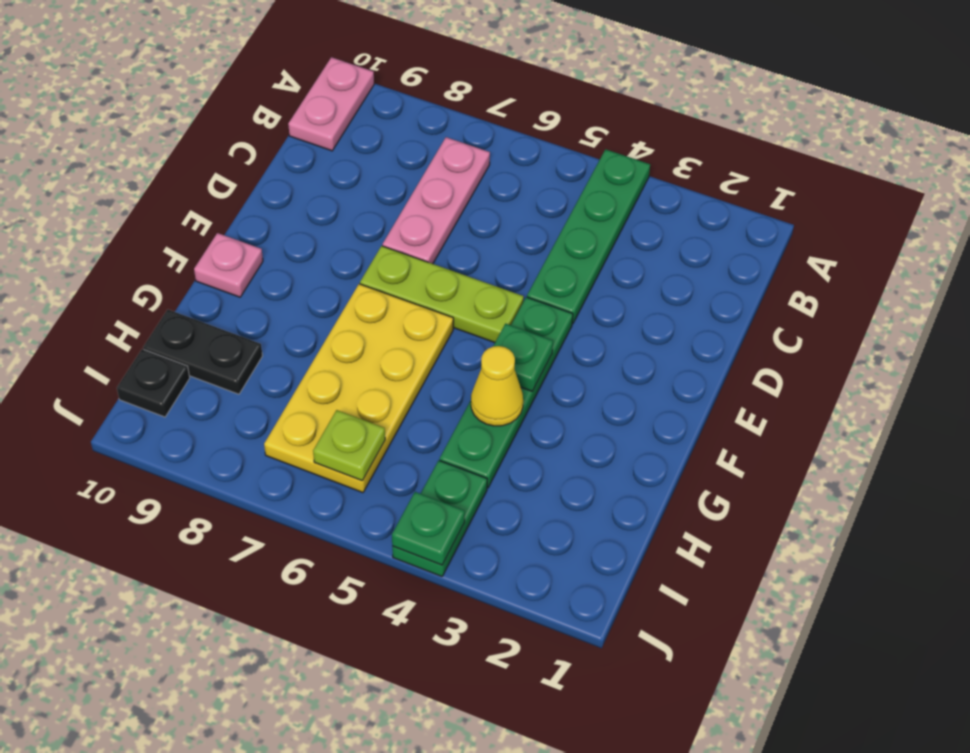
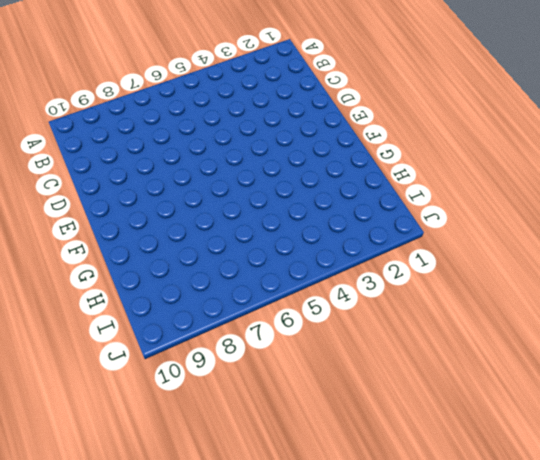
none -> green 1x4 plate [527,149,650,324]
none -> pink 1x2 plate [288,57,374,151]
none -> pink 1x3 plate [383,137,490,264]

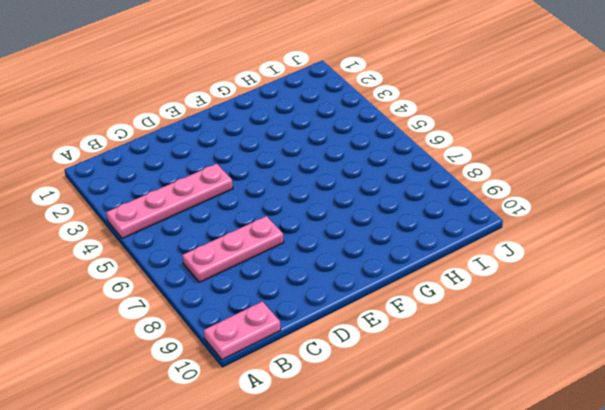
pink 1x4 plate [106,164,233,238] -> green 1x4 plate [527,149,650,324]
none -> green 1x4 plate [440,297,573,488]
none -> lime 1x3 plate [360,246,524,343]
none -> yellow 2x4 plate [264,284,453,493]

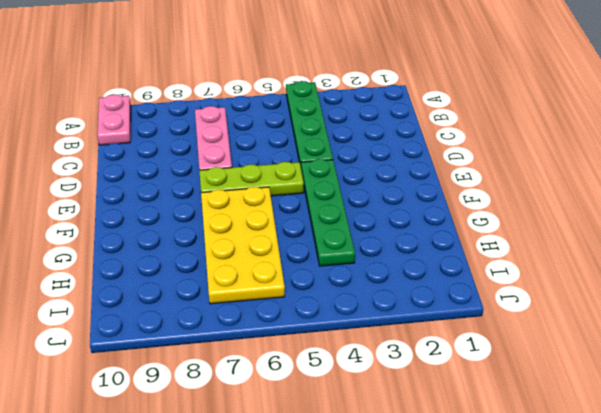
none -> pink 1x1 plate [194,233,263,297]
none -> black 1x2 plate [143,310,262,394]
none -> green 1x2 plate [392,460,487,576]

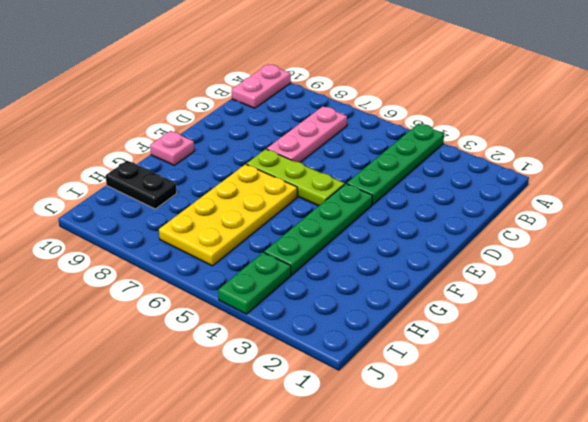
none -> black 1x1 plate [117,349,190,417]
none -> green 1x1 plate [494,324,553,391]
none -> yellow 1x1 cone [471,346,523,426]

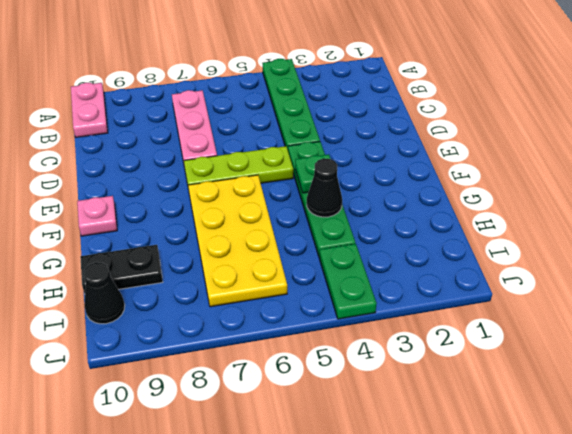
black 1x1 cone [307,158,342,217] -> yellow 1x1 cone [471,346,523,426]
black 1x1 cone [83,262,125,324] -> black 1x1 plate [117,349,190,417]
none -> lime 1x1 plate [313,410,385,481]
none -> green 1x1 plate [392,492,465,565]

